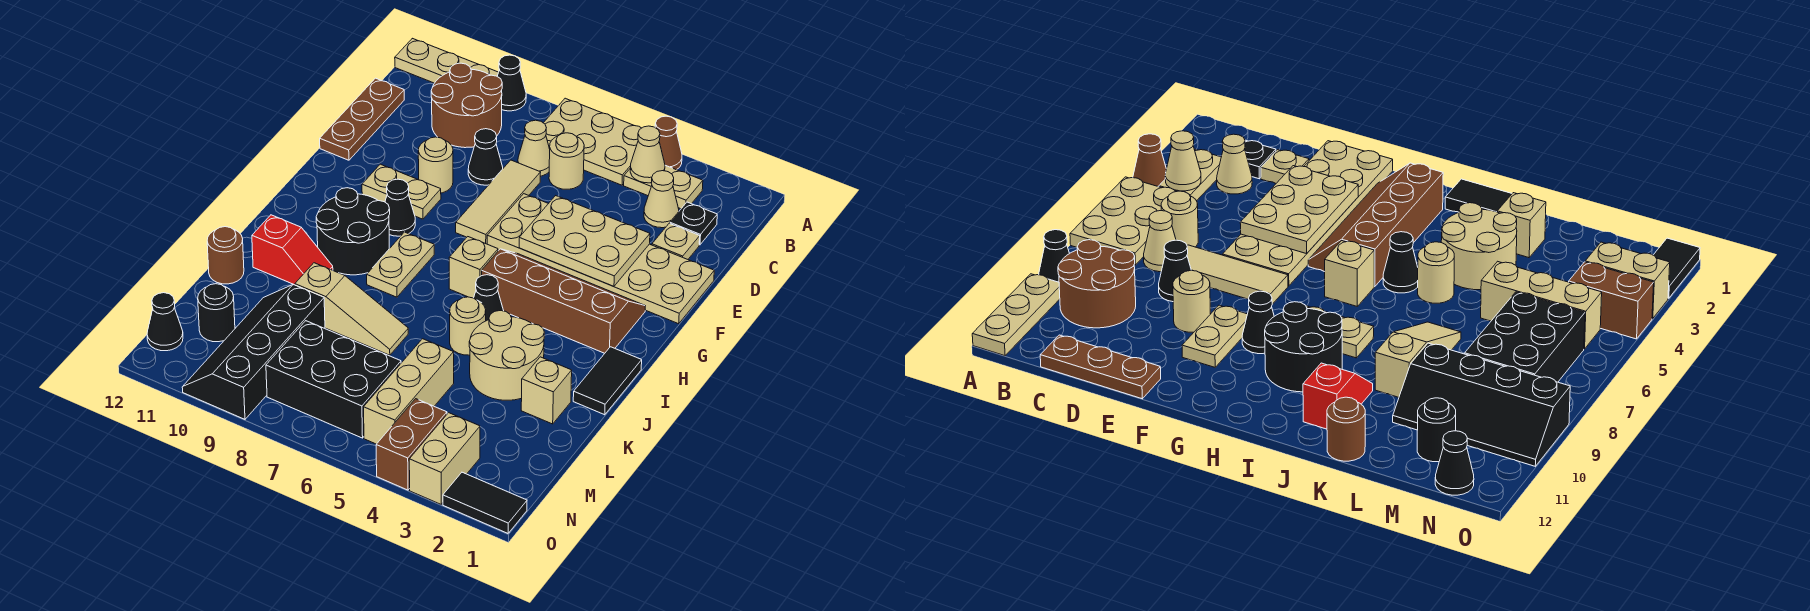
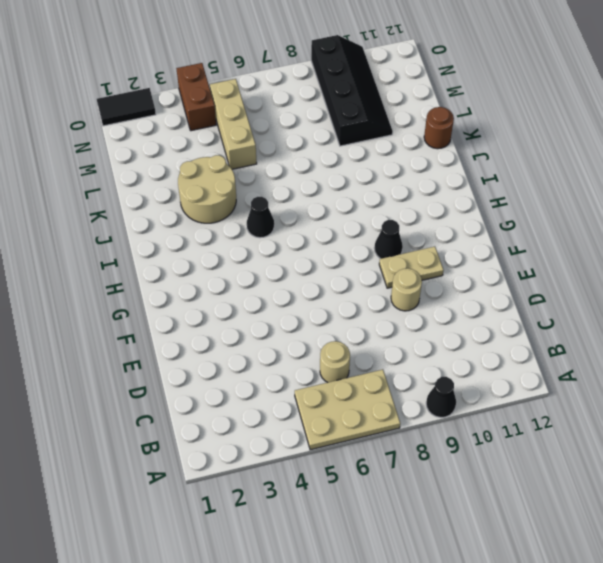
none -> brown 1x1 cone [655,116,682,170]
none -> tan 1x3 plate [395,38,498,83]
none -> tan 1x2 plate [624,165,703,209]
none -> brown 2x2 round brick [431,63,502,148]

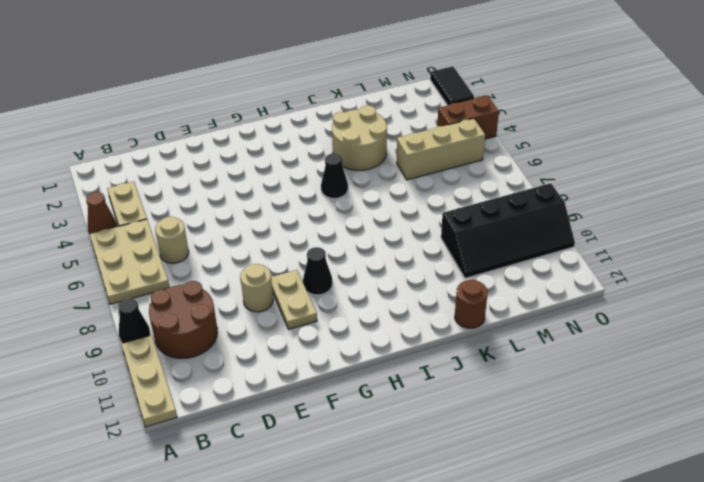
none -> black 1x1 plate [670,202,717,245]
none -> tan 1x1 cone [644,171,679,228]
none -> tan 1x1 cone [518,120,550,176]
none -> brown 1x3 plate [320,78,404,160]

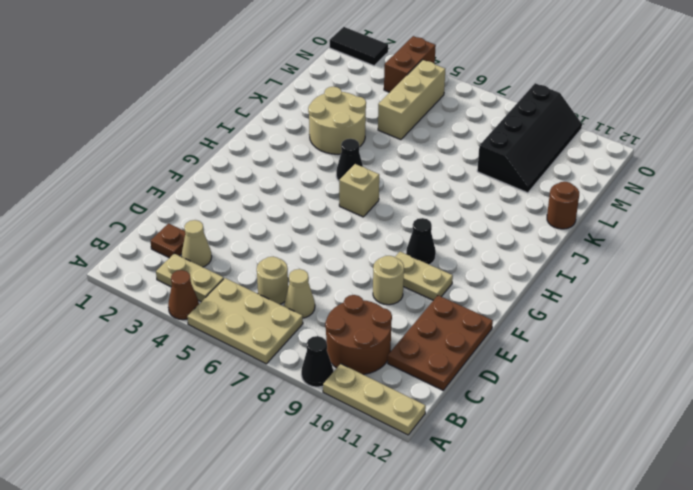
brown 1x1 plate [150,224,185,258] -> black 1x1 plate [670,202,717,245]
brown 2x3 plate [388,295,493,390] -> brown 1x3 plate [320,78,404,160]
none -> tan 1x1 plate [652,223,700,259]
none -> tan 1x3 tile [456,160,541,244]
none -> black 1x1 cone [468,129,503,185]
none -> tan 2x6 plate [487,194,714,324]

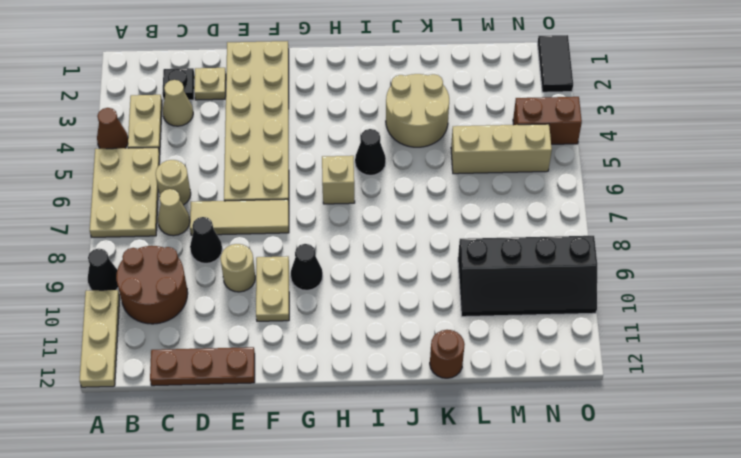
none -> brown 2x4 slope [482,249,645,353]
none -> tan 1x2 plate [367,232,434,297]
none -> black 2x2 round brick [316,188,390,275]
none -> black 1x2 tile [573,347,642,415]

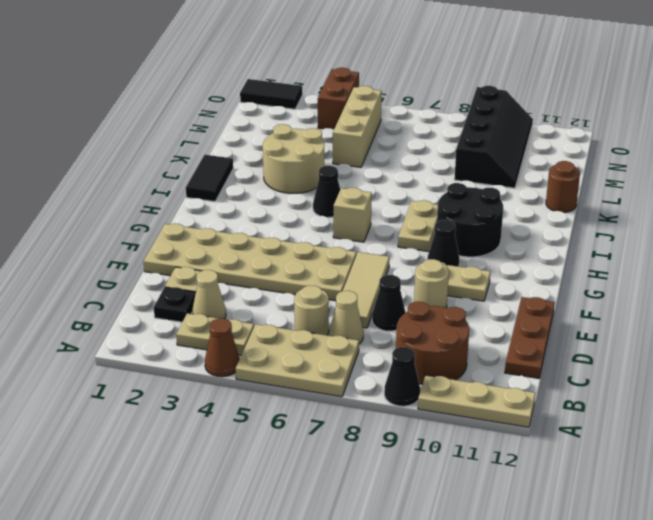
none -> brown 2x4 slope [482,249,645,353]
none -> tan 1x1 round brick [450,297,486,355]
none -> red 1x2 slope [252,215,333,285]
none -> tan 1x1 brick [521,357,572,424]

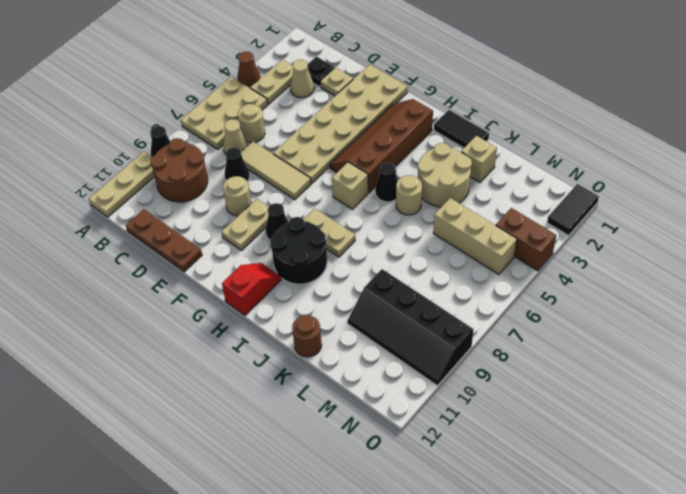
red 1x2 slope [222,263,281,315] -> red 1x2 slope moved to [252,215,333,285]
none -> tan 1x3 slope [295,263,408,355]
none -> black 2x3 brick [266,321,401,438]
none -> black 1x1 round brick [198,284,235,342]
none -> tan 1x2 brick [409,413,480,504]

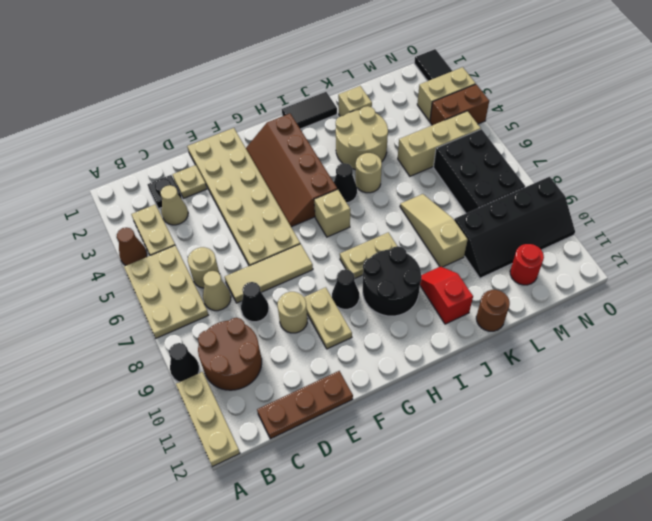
red 1x1 round brick [510,244,544,285] -> black 1x1 round brick [198,284,235,342]
none -> black 1x1 cone [147,293,183,351]
none -> tan 1x1 cone [630,126,665,183]
none -> tan 2x3 plate [519,196,650,286]

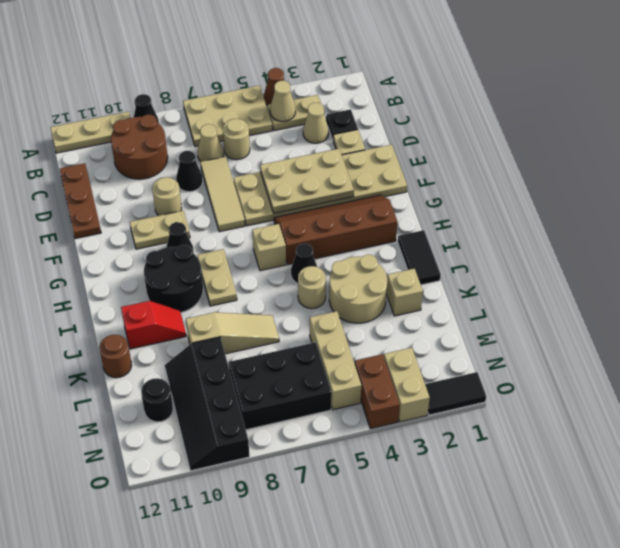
none -> black 1x1 cone [147,293,183,351]

